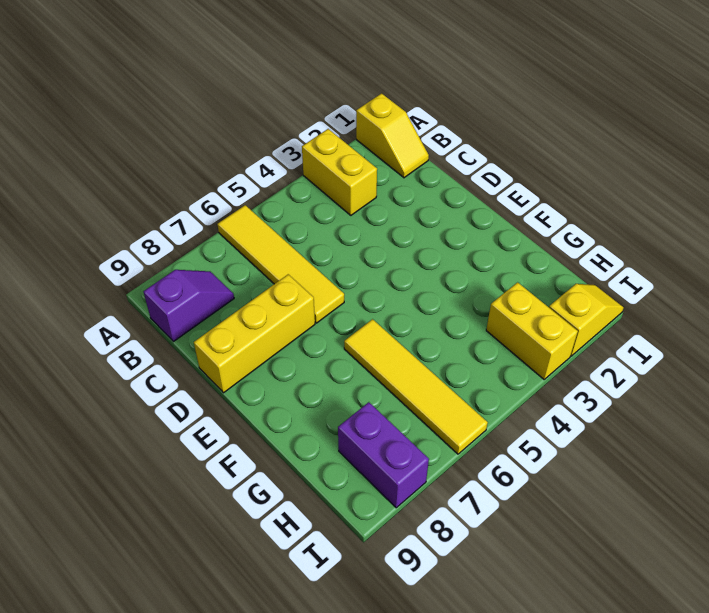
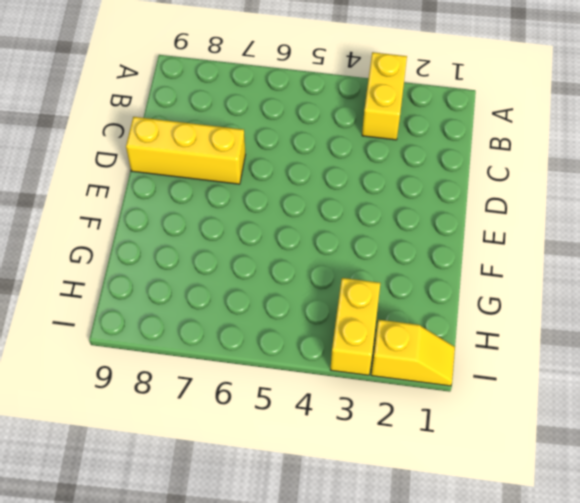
none -> yellow 1x2 slope [356,94,429,178]
none -> yellow 1x4 tile [217,205,344,323]

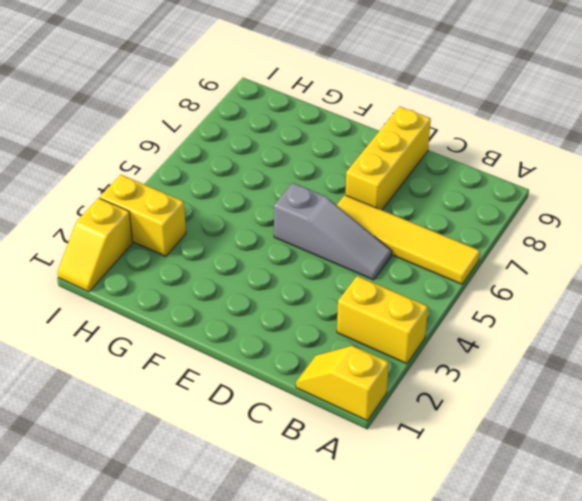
grey 1x3 slope [274,183,392,280] -> none
none -> purple 1x2 slope [143,270,234,342]
none -> yellow 1x4 tile [344,319,488,454]

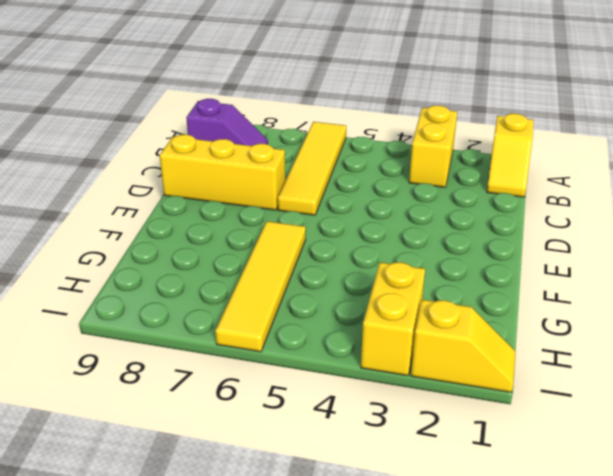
none -> purple 1x2 brick [338,402,429,508]

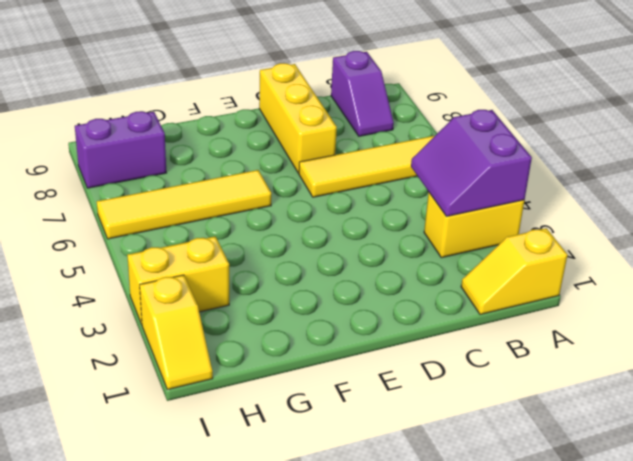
purple 2x2 slope [411,110,532,217] -> none

